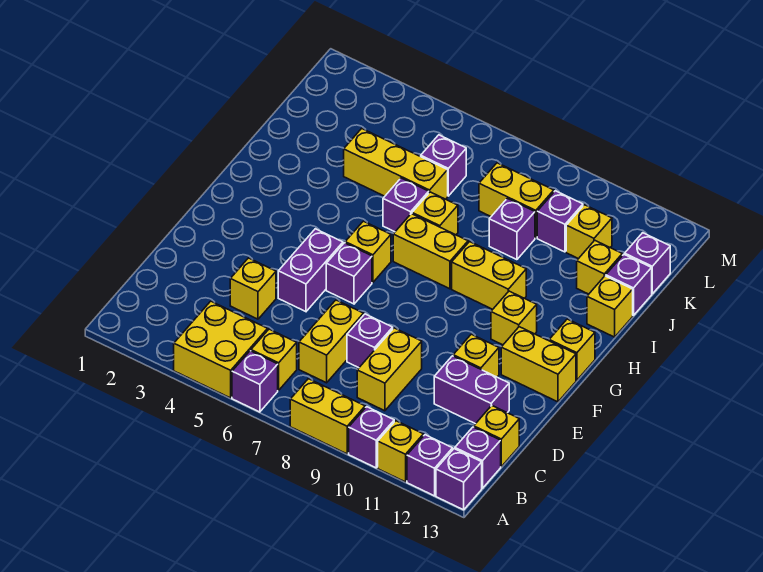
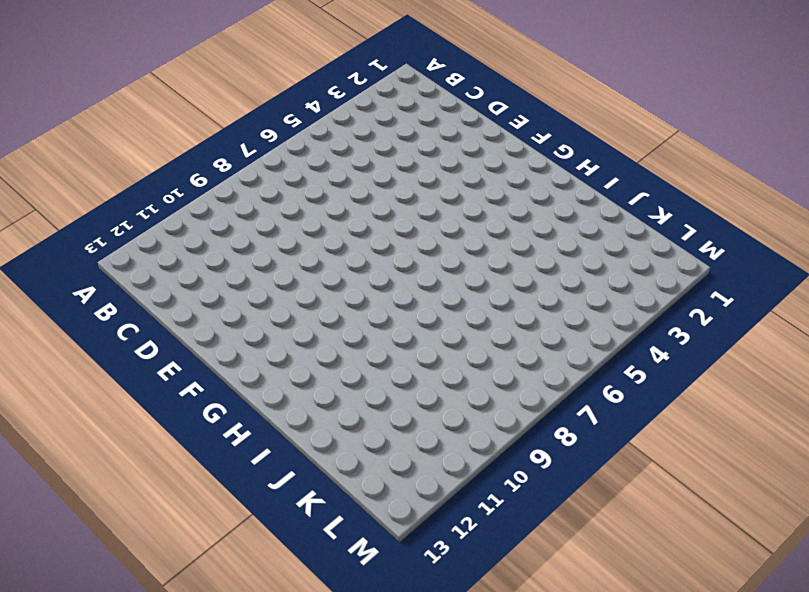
none -> yellow 2x2 brick [174,301,268,398]
none -> purple 1x1 brick [232,351,278,412]
none -> yellow 1x2 brick [290,379,365,454]
none -> purple 1x1 brick [349,407,394,468]

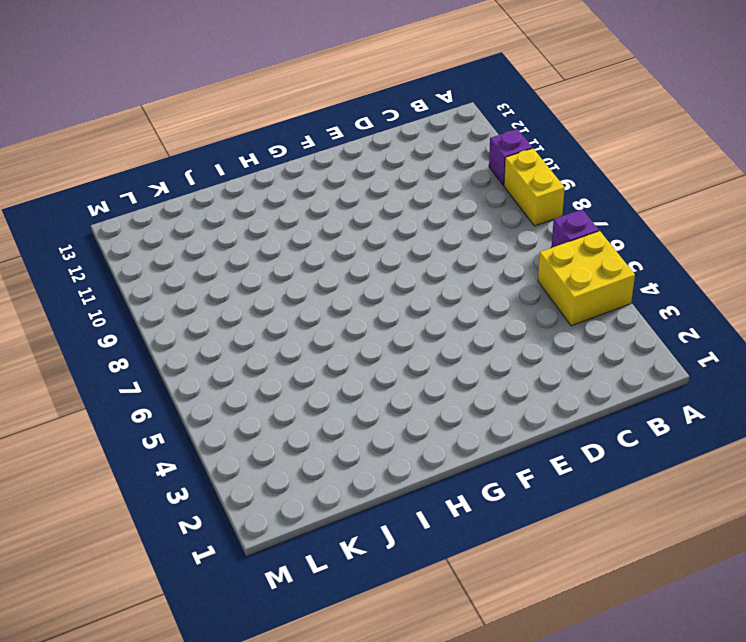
none -> yellow 1x1 brick [378,421,423,482]
none -> purple 1x1 brick [407,435,453,496]
none -> purple 1x1 brick [436,449,482,510]
none -> yellow 1x1 brick [251,329,297,390]

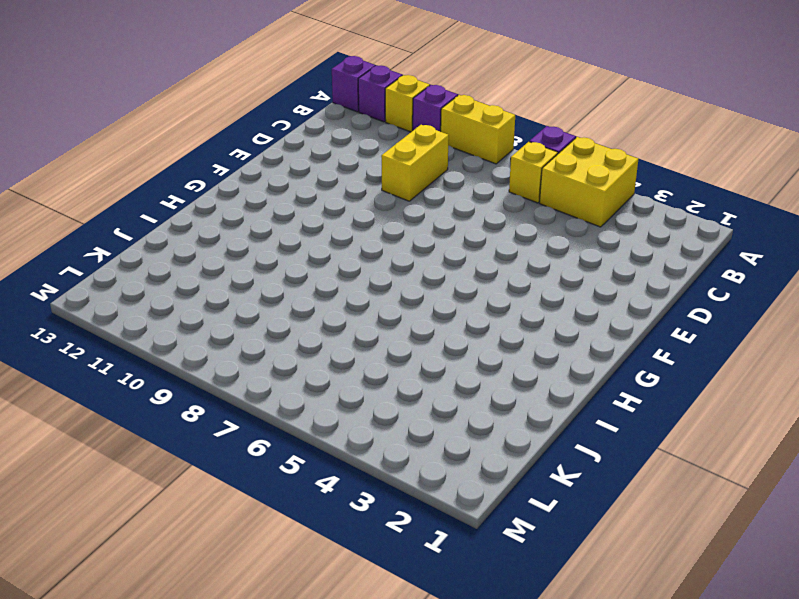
none -> purple 1x1 brick [455,427,501,488]
none -> yellow 1x2 brick [299,300,364,383]
none -> yellow 1x1 brick [474,406,519,467]
none -> yellow 1x1 brick [230,258,276,319]

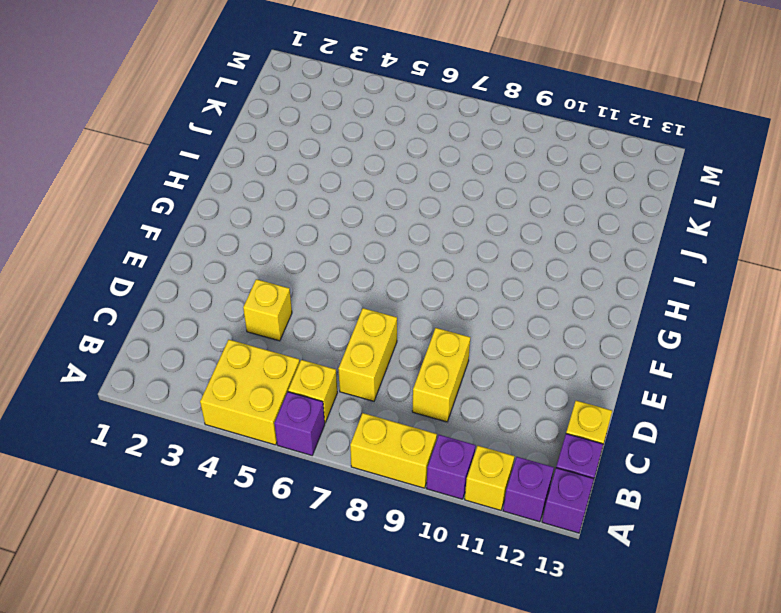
none -> purple 1x1 brick [347,314,393,368]
none -> purple 1x2 brick [434,356,509,424]
none -> purple 1x2 brick [278,229,343,312]
none -> yellow 1x1 brick [453,334,499,377]

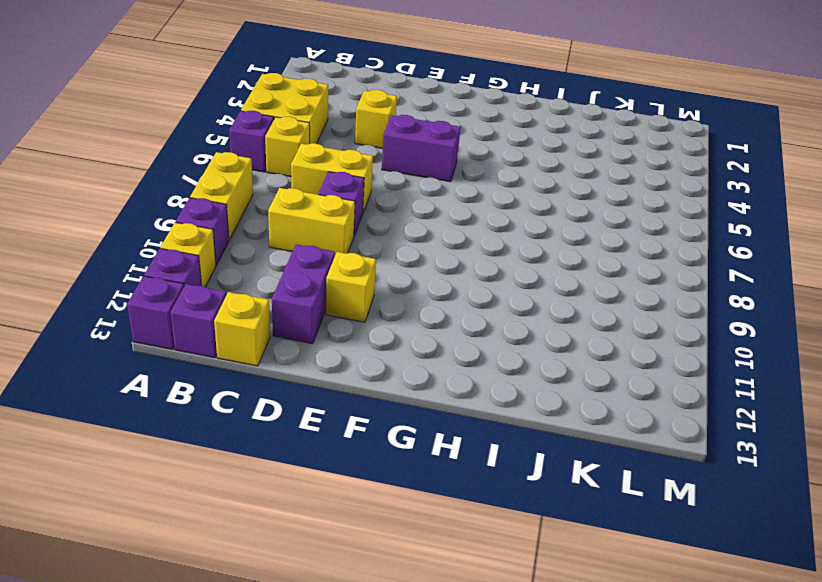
none -> purple 1x1 brick [326,243,372,304]
none -> yellow 1x2 brick [501,327,576,402]
none -> yellow 1x1 brick [345,221,391,282]
none -> yellow 1x1 brick [491,291,537,345]

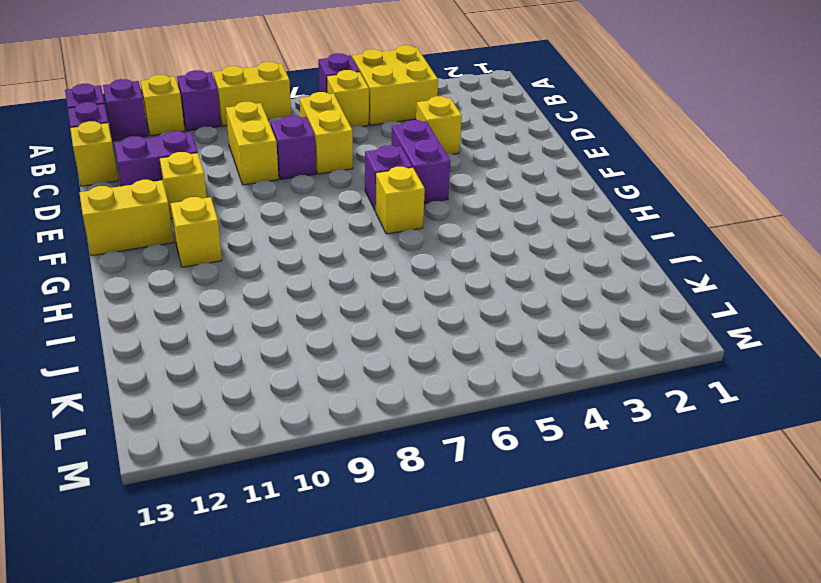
none -> yellow 1x1 brick [549,319,595,380]
none -> yellow 1x2 brick [393,214,468,289]
none -> yellow 1x2 brick [452,242,526,309]
none -> purple 1x1 brick [383,178,429,232]

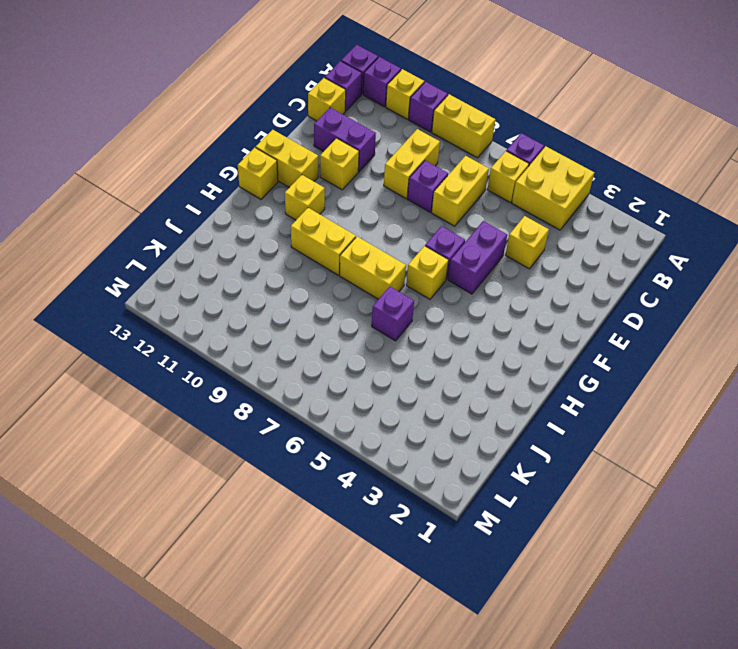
none -> yellow 1x1 brick [412,192,458,235]
none -> yellow 1x1 brick [587,276,633,337]
none -> yellow 1x3 brick [344,128,448,199]
none -> purple 1x1 brick [489,198,535,260]

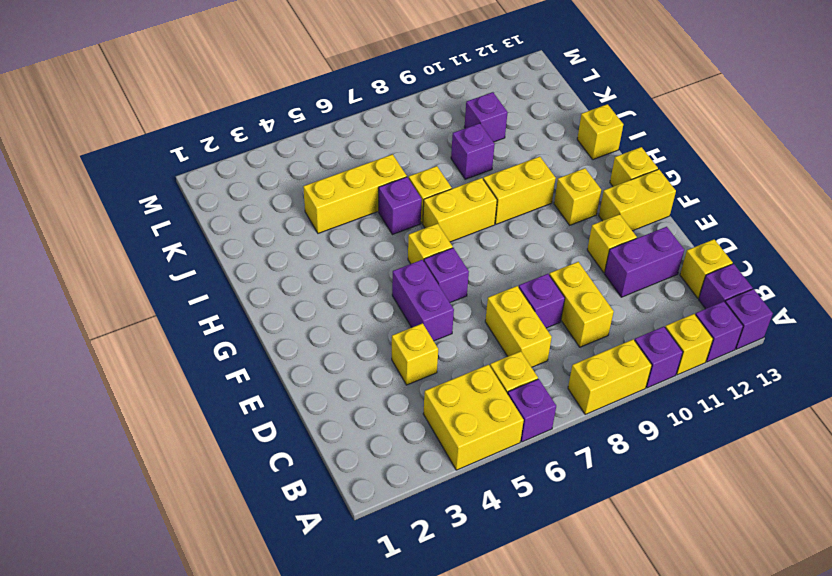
none -> yellow 1x1 brick [577,240,622,294]
none -> purple 1x1 brick [606,254,652,316]
none -> purple 1x1 brick [421,135,466,196]
none -> yellow 1x2 brick [479,163,554,238]

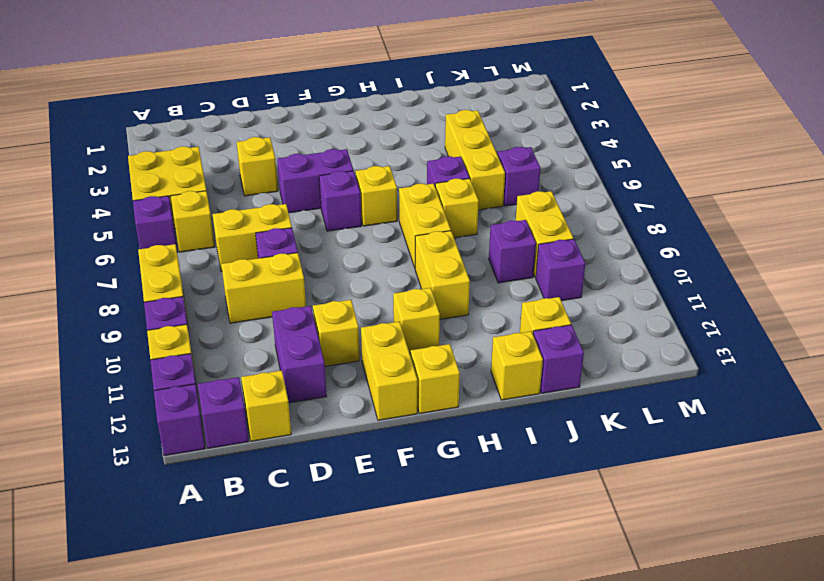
none -> yellow 1x1 brick [566,205,612,259]
none -> purple 1x1 brick [625,233,670,294]

